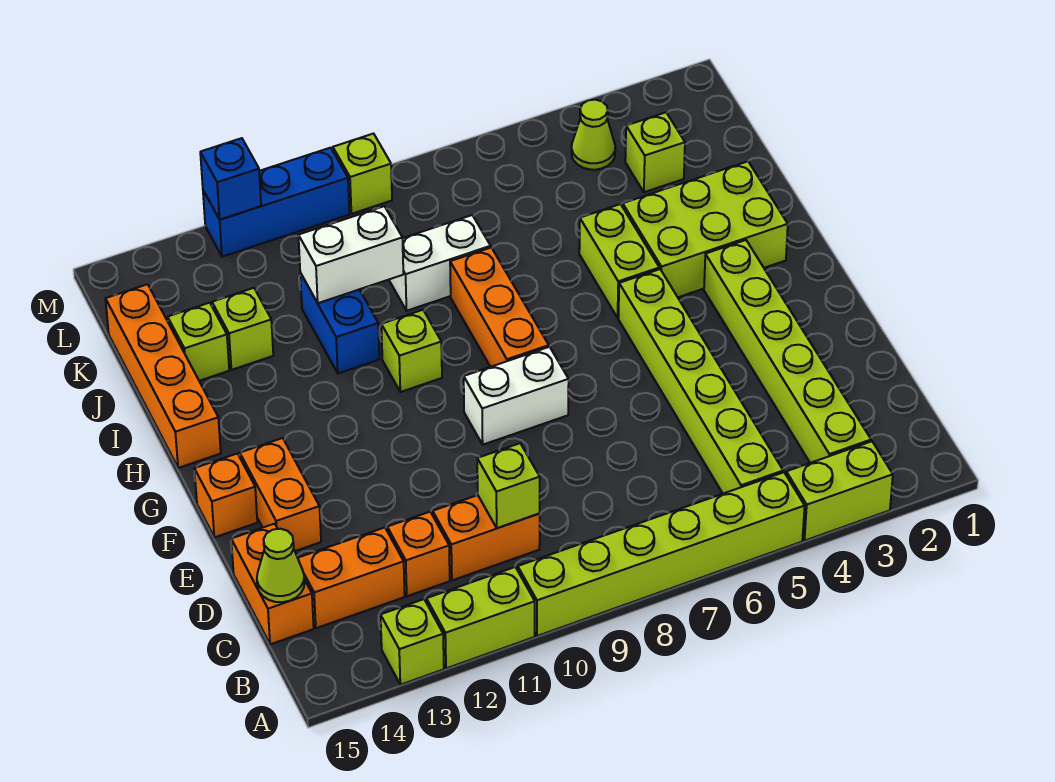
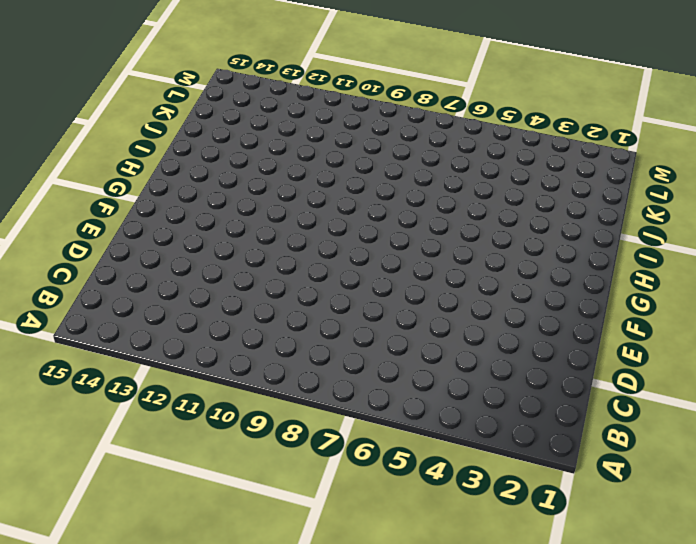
none -> lime 1x2 brick [786,441,893,541]
none -> lime 1x6 brick [518,472,805,636]
none -> lime 1x2 brick [426,567,535,668]
none -> lime 1x1 brick [381,599,444,685]

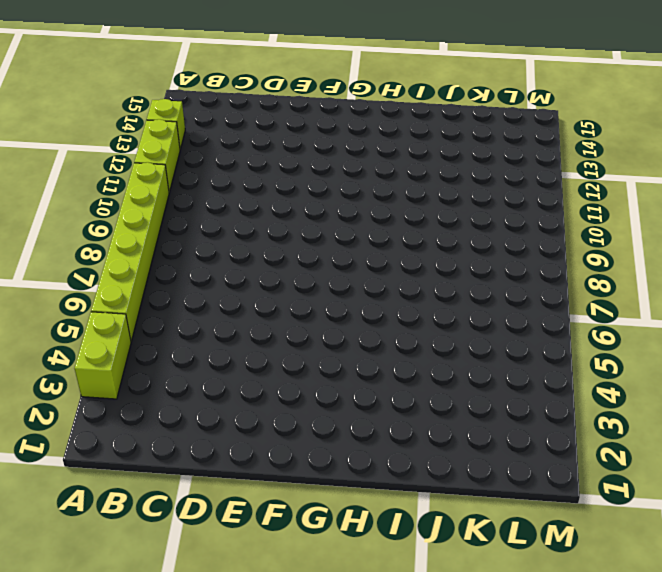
none -> lime 1x6 brick [704,240,871,463]
none -> lime 1x6 brick [618,269,783,494]
none -> orange 1x2 brick [433,495,540,580]
none -> orange 1x1 brick [387,512,450,596]

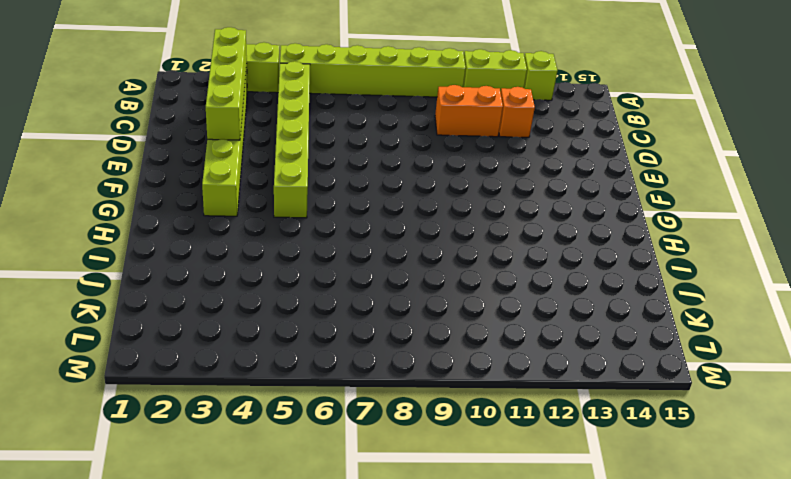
lime 1x4 brick [206,27,247,140] -> none
none -> orange 1x2 brick [298,528,405,628]
none -> orange 1x2 brick [231,524,314,644]
none -> orange 1x2 brick [240,438,321,551]
none -> white 1x2 brick [464,347,569,445]

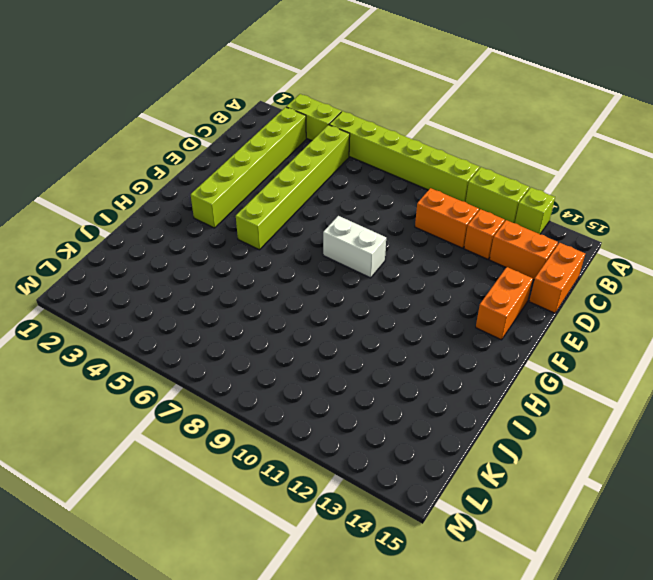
none -> orange 1x1 brick [194,454,257,537]
none -> orange 1x3 brick [450,248,549,367]
none -> lime 2x3 brick [623,161,788,297]
none -> lime 1x2 brick [579,204,659,318]

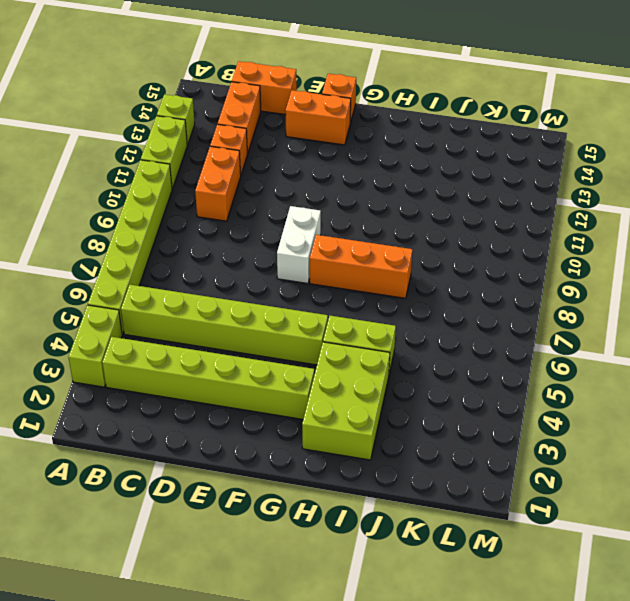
none -> lime 1x1 brick [381,310,442,392]
none -> orange 1x4 brick [106,284,221,468]
none -> blue 1x2 brick [300,273,379,373]
none -> white 1x2 brick [389,215,491,311]

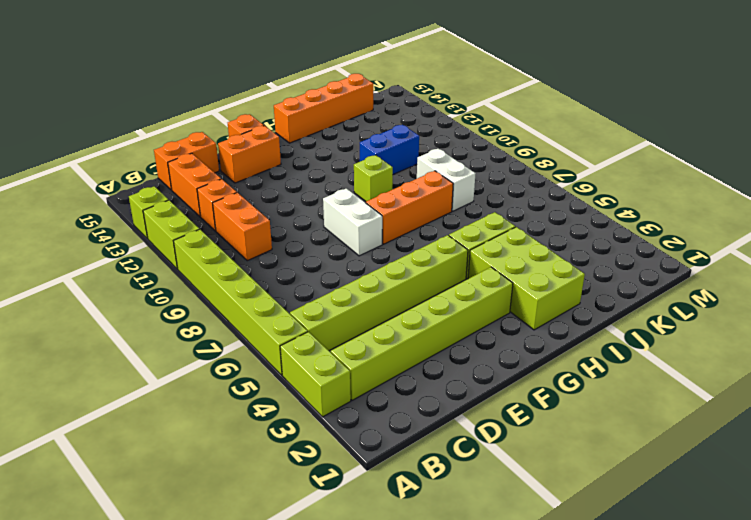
none -> lime 1x1 brick [212,288,273,370]
none -> lime 1x1 brick [168,303,229,381]
none -> lime 1x1 brick [625,112,685,192]
none -> lime 1x1 cone [572,100,615,170]

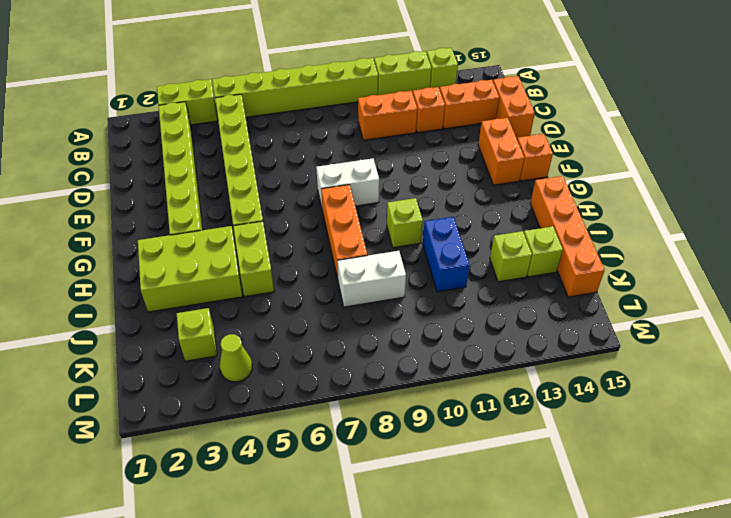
none -> lime 1x1 brick [333,134,392,214]
none -> blue 1x3 brick [203,148,349,257]
none -> lime 1x1 brick [477,443,540,528]
none -> lime 1x1 cone [257,529,304,602]

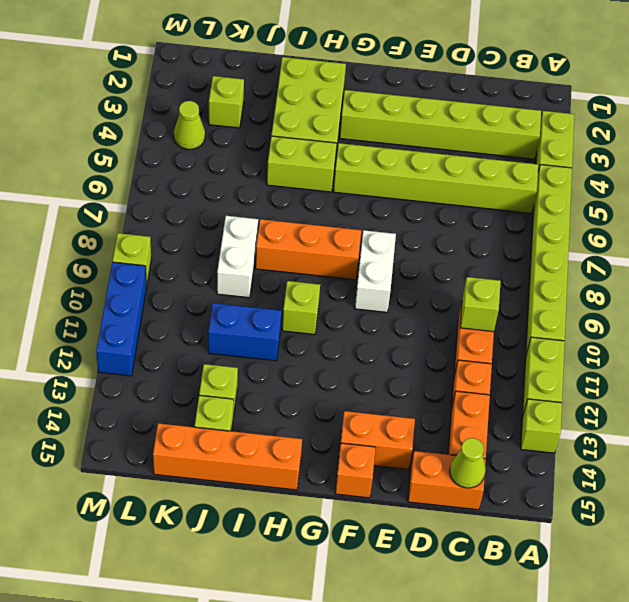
none -> white 1x2 brick [298,206,403,303]
none -> blue 1x1 brick [200,138,261,220]

